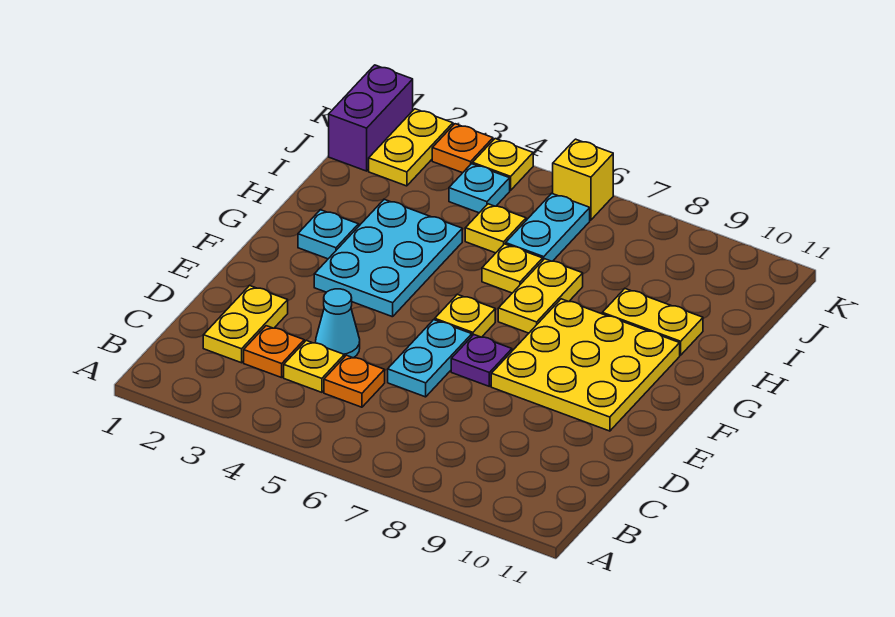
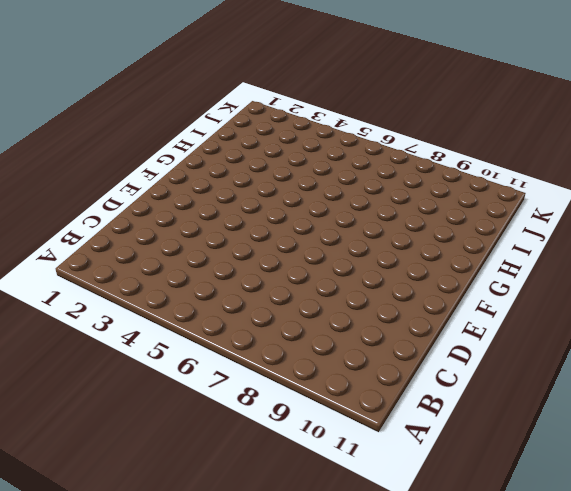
none -> yellow 1x2 plate [203,285,288,363]
none -> orange 1x1 plate [244,326,304,378]
none -> yellow 1x1 plate [284,341,344,392]

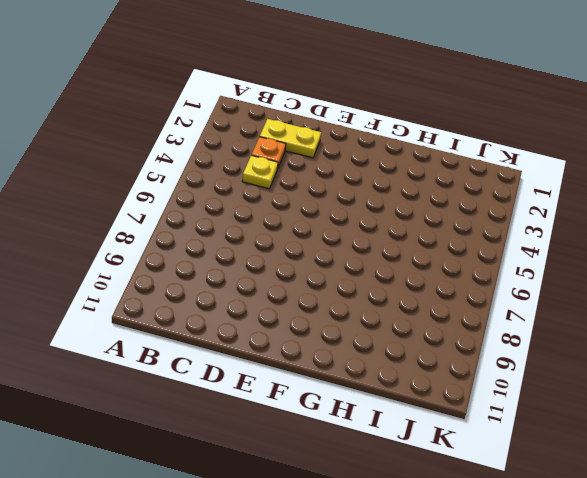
none -> orange 1x1 plate [324,355,385,407]
none -> cyan 1x1 cone [316,289,360,358]
none -> cyan 1x2 plate [388,320,472,397]

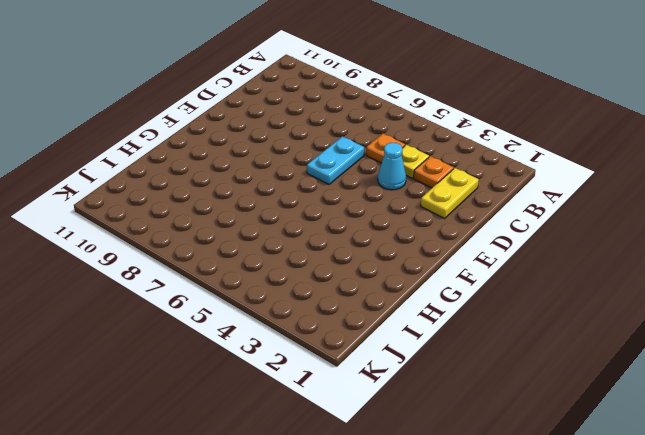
none -> purple 1x1 plate [451,335,512,386]
none -> yellow 3x3 plate [491,299,680,431]
none -> cyan 2x3 plate [314,199,462,317]

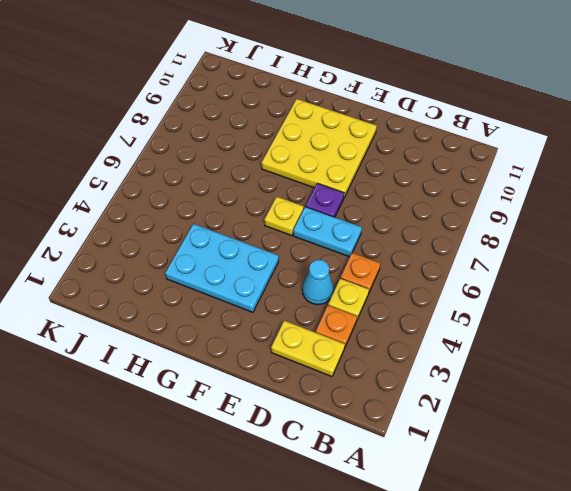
none -> cyan 1x1 plate [298,210,359,259]
none -> yellow 1x2 plate [498,259,583,333]
none -> yellow 1x1 plate [482,244,543,293]

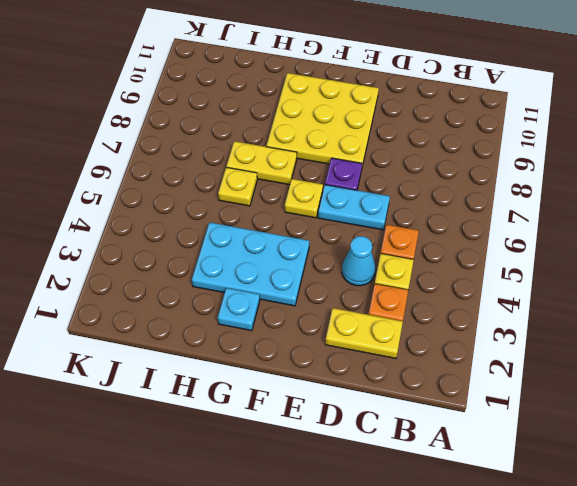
none -> yellow 1x2 plate [602,289,703,355]
none -> yellow 1x1 plate [465,204,526,253]
none -> cyan 1x2 plate [506,193,590,261]

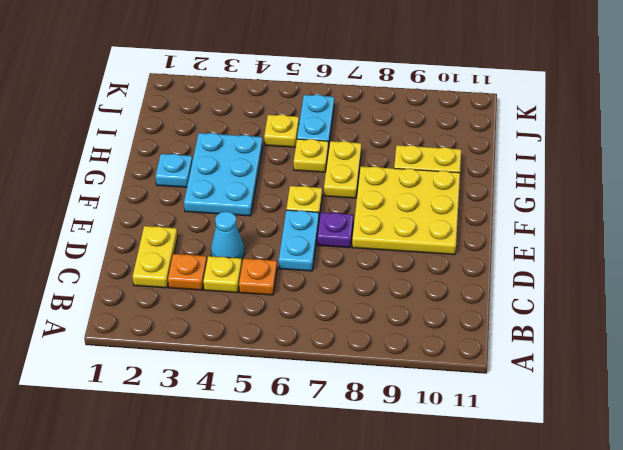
none -> purple 1x2 brick [329,65,413,171]
none -> yellow 1x2 plate [369,109,453,186]
none -> cyan 1x1 plate [449,164,510,213]

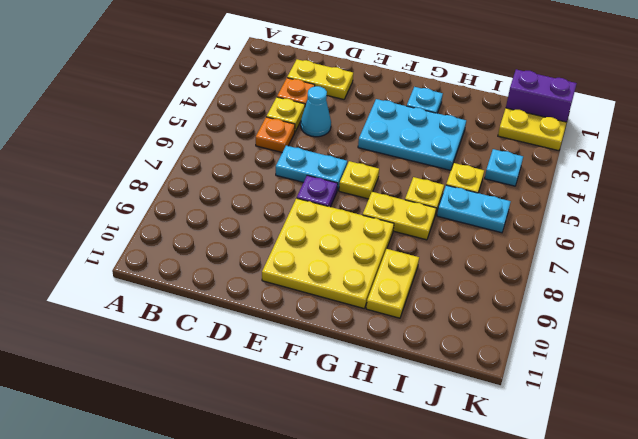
none -> orange 1x1 plate [432,124,493,173]
none -> yellow 1x1 plate [472,139,533,190]
none -> yellow 1x1 brick [553,139,613,220]

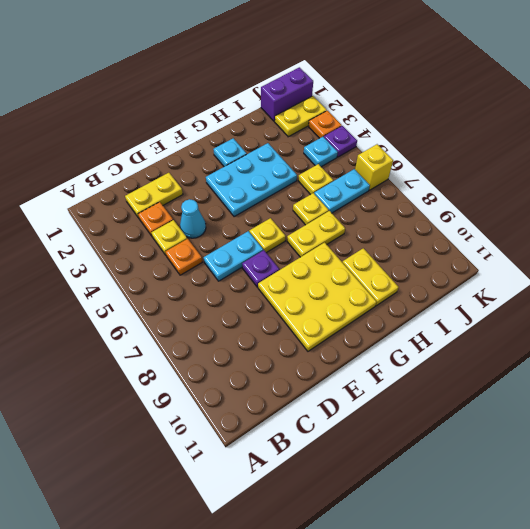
purple 1x1 plate [324,126,357,157] -> yellow 1x1 plate [472,139,533,190]

